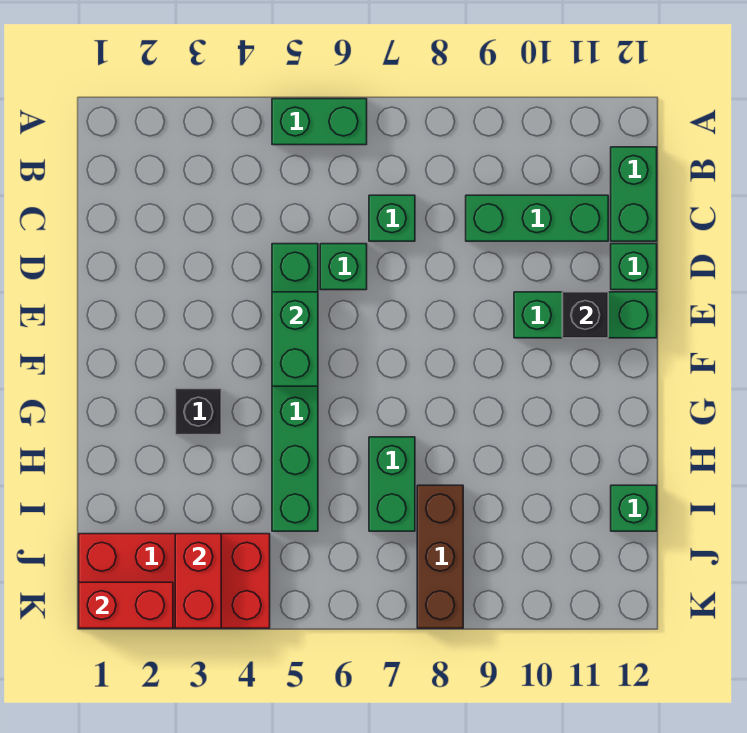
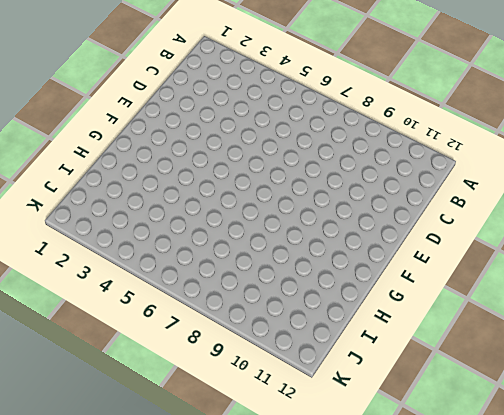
none -> green 1x2 brick [272,99,367,145]
none -> green 1x2 brick [611,147,657,241]
none -> green 1x1 brick [369,195,415,241]

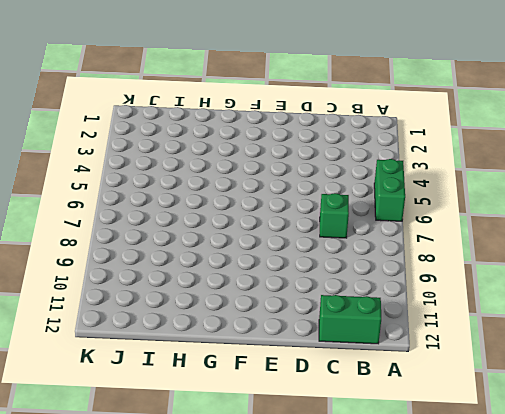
none -> green 1x3 brick [466,195,608,241]
none -> green 1x6 brick [272,244,318,531]
none -> green 1x1 brick [320,244,367,290]

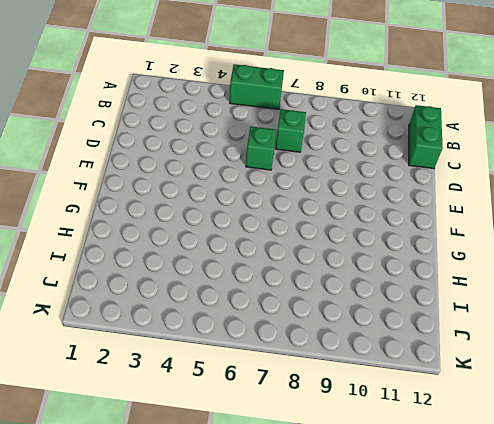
none -> green 1x3 brick [466,195,608,241]
none -> green 1x6 brick [272,244,318,531]
none -> green 1x1 brick [611,244,657,290]

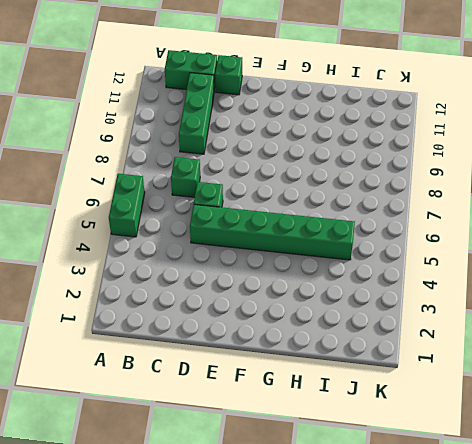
none -> green 1x3 brick [514,292,657,338]
none -> black 1x1 brick [175,389,221,435]
none -> green 1x2 brick [369,437,415,531]

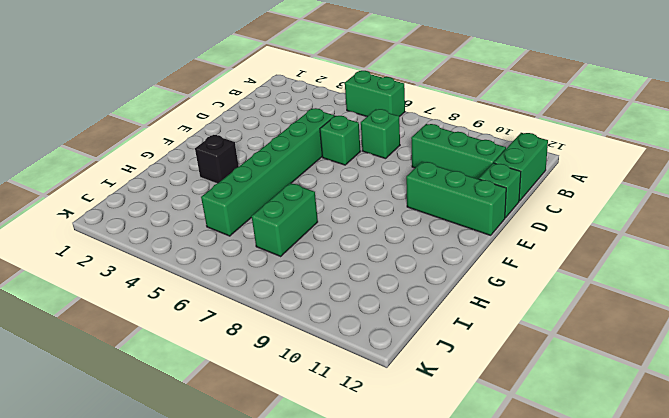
none -> brown 1x3 brick [417,485,463,628]
none -> green 1x1 brick [611,485,657,531]
none -> red 2x4 brick [79,534,270,628]

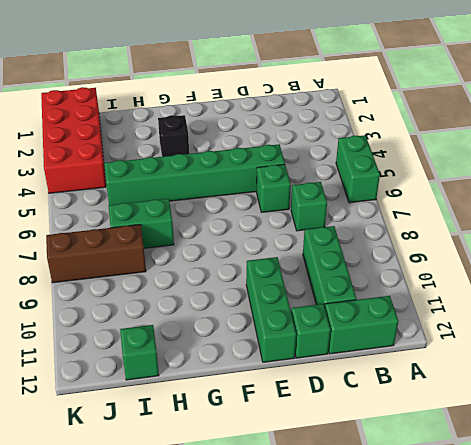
none -> green 1x2 brick [272,292,318,386]
none -> black 1x1 brick [562,292,608,338]
none -> red 1x2 brick [175,534,221,628]

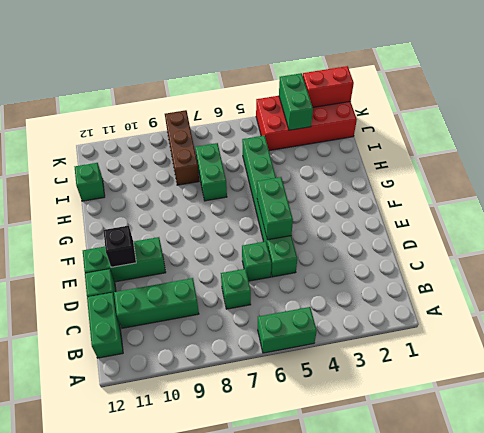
green 1x2 brick [279,73,313,130] -> red 1x2 brick [175,534,221,628]
none -> black 1x1 brick [175,389,221,435]

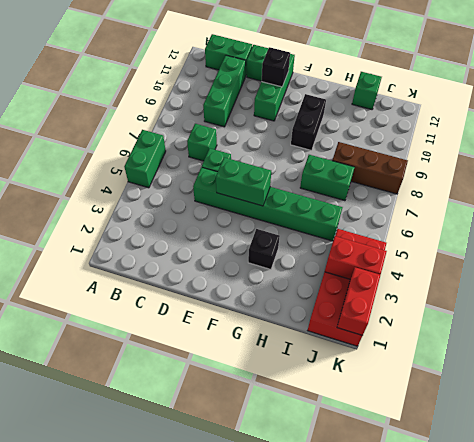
black 1x2 brick [291,94,326,150] -> none

